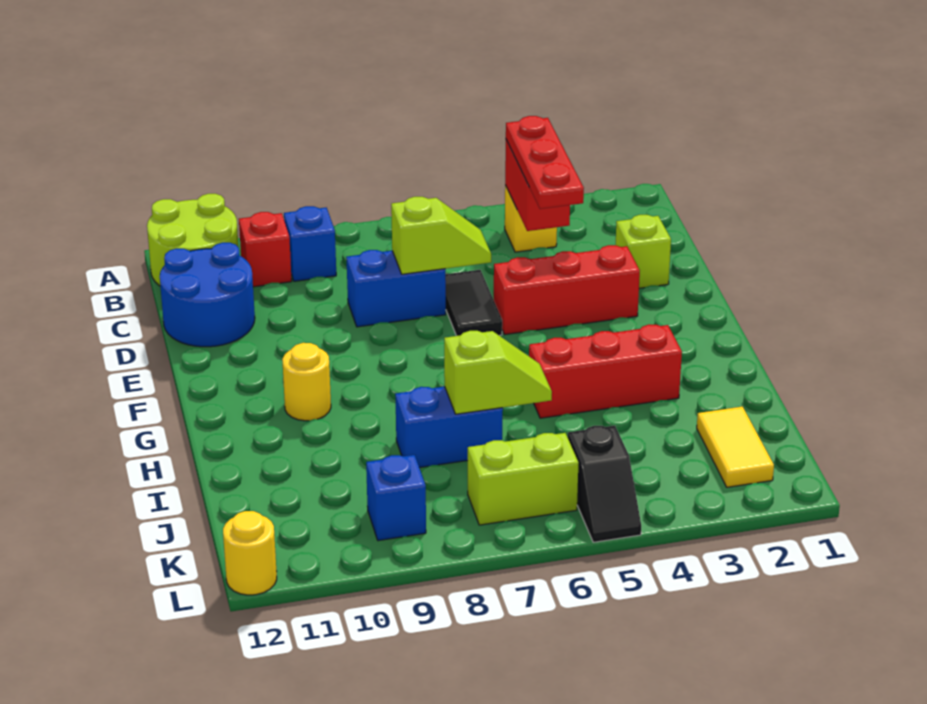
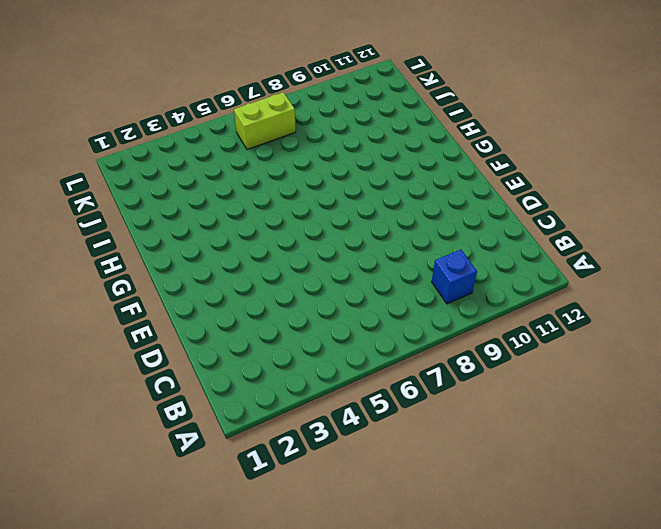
none -> lime 2x2 round brick [147,194,239,286]
none -> yellow 1x1 brick [505,186,557,252]
none -> red 1x1 brick [239,212,292,287]

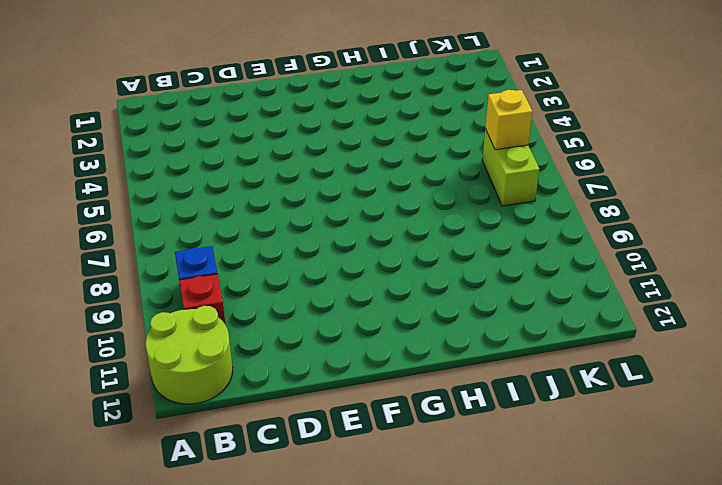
yellow 1x1 brick [485,90,532,150] -> yellow 1x1 brick moved to [505,186,557,252]
none -> blue 2x2 round brick [160,243,255,347]
none -> lime 1x1 brick [616,215,671,288]
none -> black 1x2 tile [445,270,502,336]

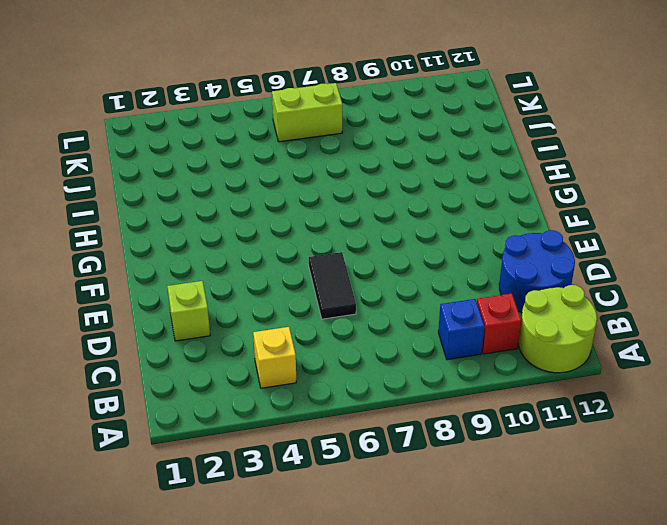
none -> blue 1x2 brick [346,250,446,327]
none -> red 1x3 brick [494,245,640,335]
none -> yellow 1x1 round brick [282,343,331,421]

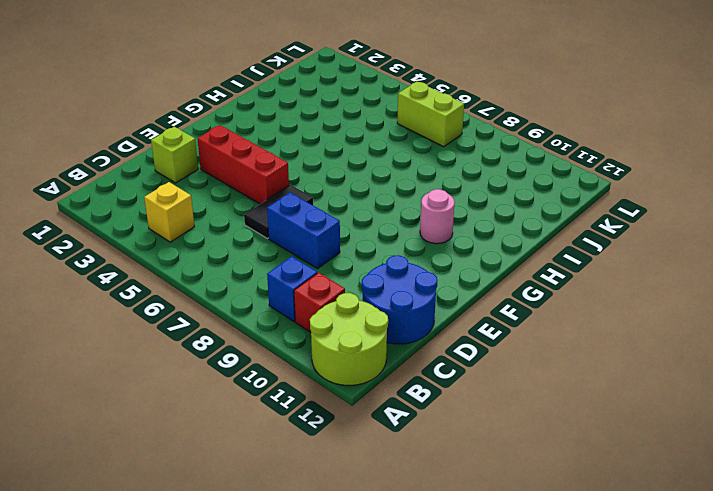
pink 1x1 round brick [420,189,455,244] -> yellow 1x1 round brick [282,343,331,421]
none -> red 1x3 brick [529,324,682,418]
none -> blue 1x2 brick [395,387,503,468]
none -> yellow 1x2 tile [697,406,774,487]

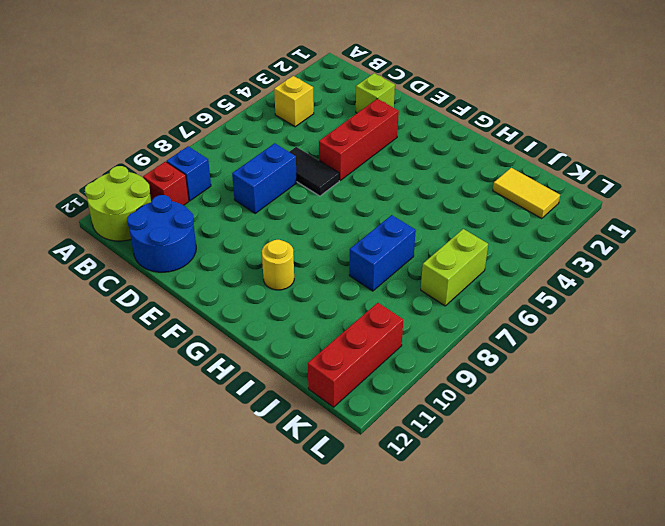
red 1x3 brick [308,303,403,407] -> red 1x3 brick moved to [529,324,682,418]
none -> black 1x2 slope [568,426,641,542]
none -> blue 1x1 brick [366,455,426,541]
none -> yellow 1x1 round brick [223,511,277,595]

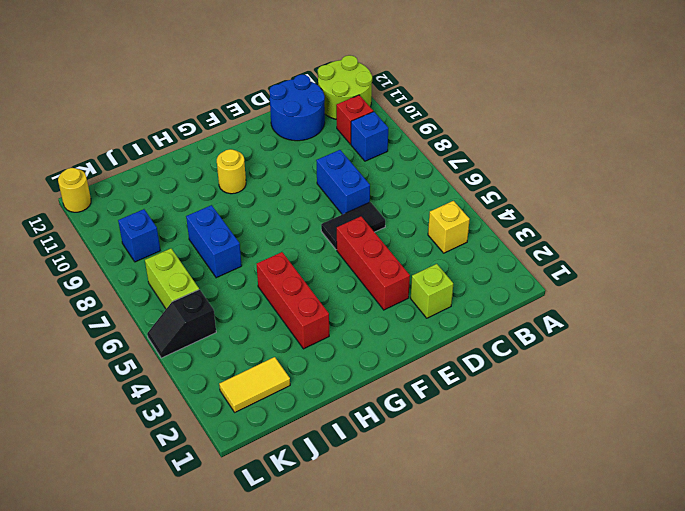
none -> red 1x2 brick [505,140,570,231]
none -> lime 1x2 slope [391,197,491,274]
none -> lime 1x2 slope [444,331,552,414]

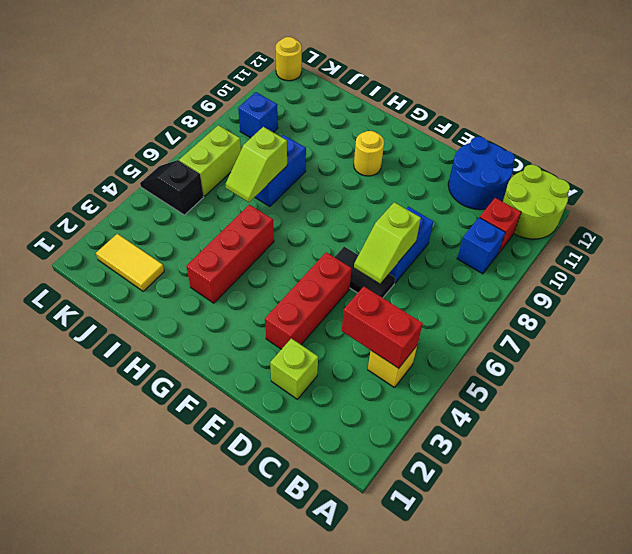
none -> red 1x3 plate [506,116,584,209]

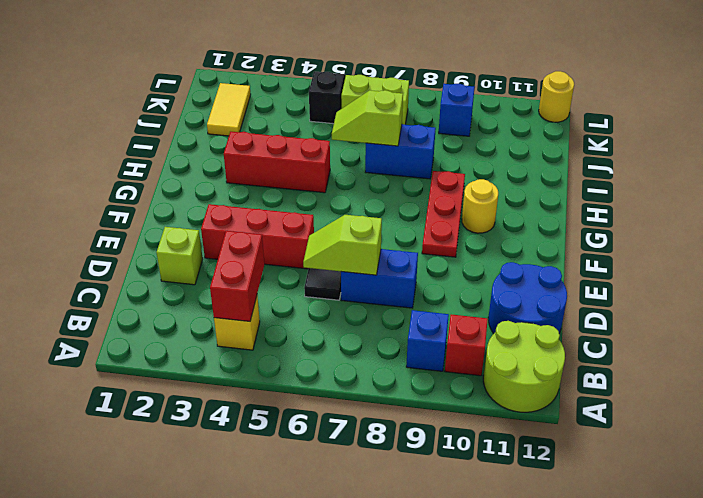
red 1x3 plate [422,171,465,257] -> red 1x3 plate moved to [506,116,584,209]

